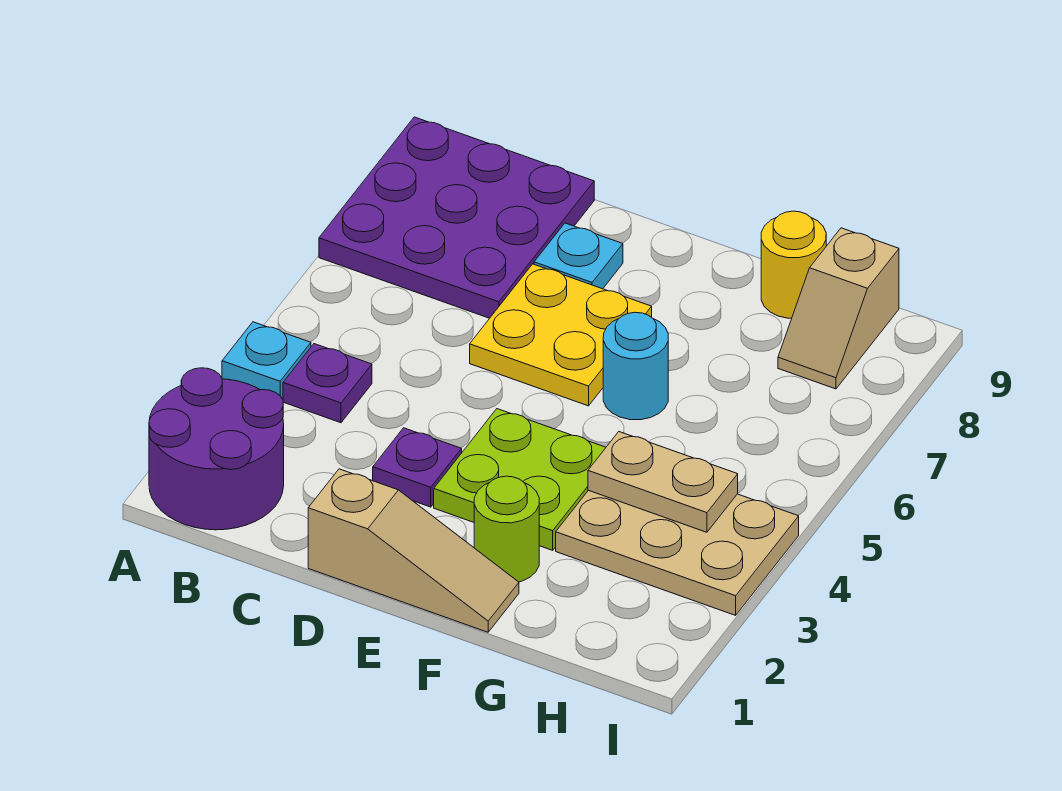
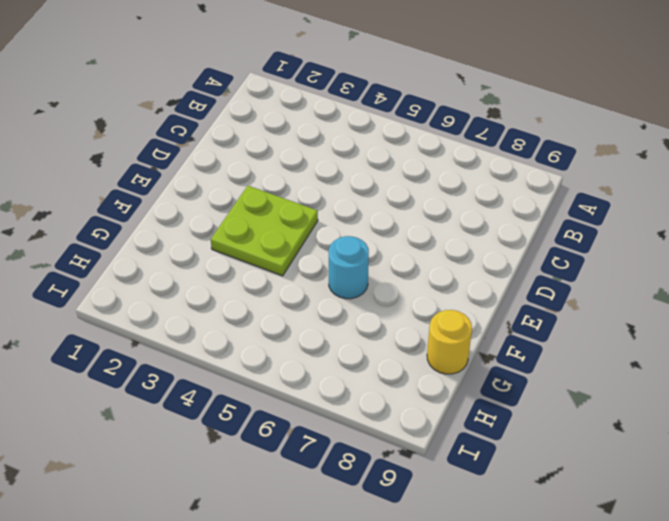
none -> purple 2x2 round brick [149,368,284,530]
none -> cyan 1x1 plate [222,322,311,398]
none -> purple 3x3 plate [319,117,594,318]

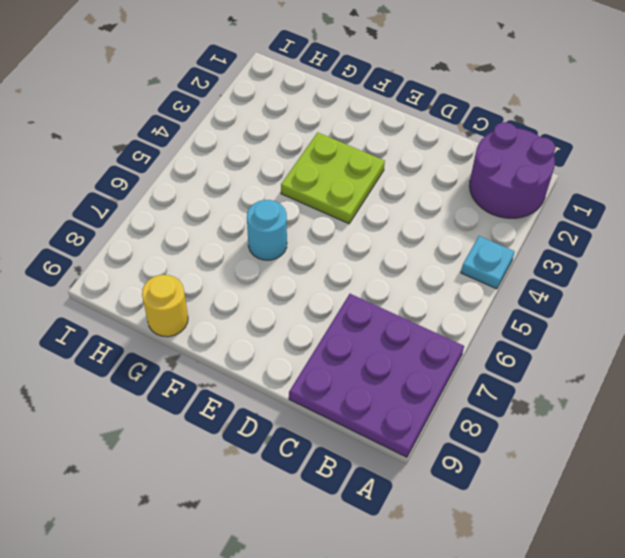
none -> purple 1x1 plate [283,344,372,423]
none -> tan 1x3 slope [308,469,519,632]
none -> purple 1x1 plate [373,428,462,507]

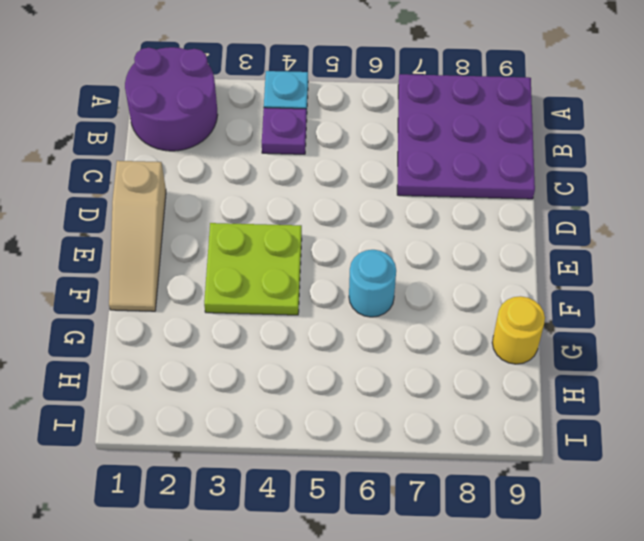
none -> purple 1x1 plate [373,428,462,507]
none -> yellow 2x2 plate [470,264,652,406]
none -> cyan 1x1 plate [534,223,623,289]

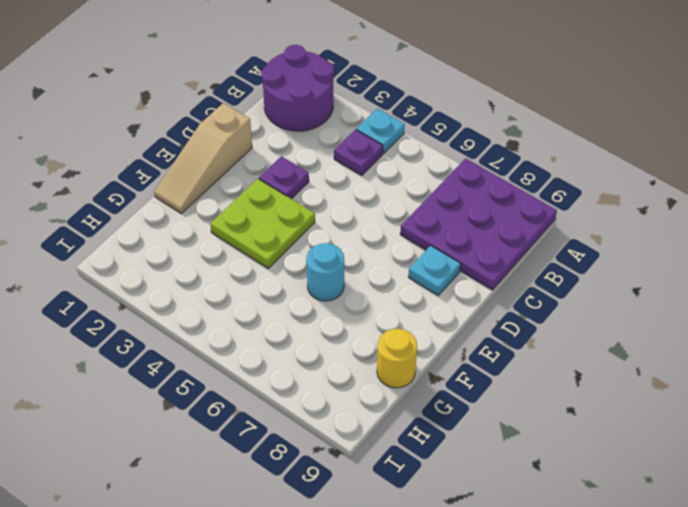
none -> yellow 2x2 plate [470,264,652,406]
none -> lime 1x1 round brick [474,476,539,582]
none -> tan 2x3 plate [556,490,799,615]

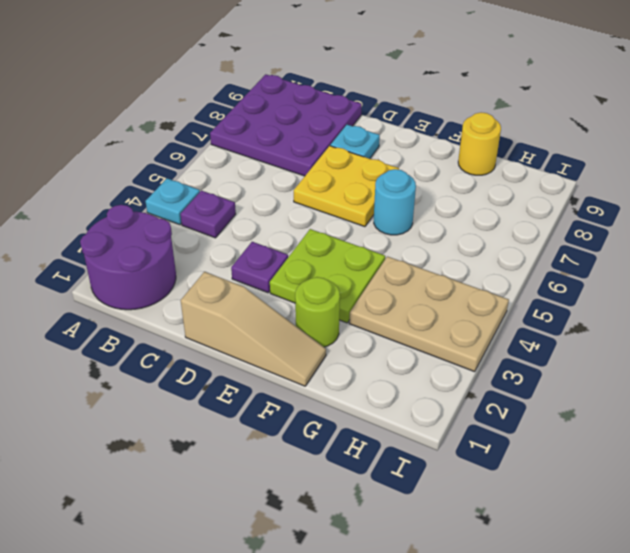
none -> tan 1x2 slope [778,228,899,389]
none -> tan 1x2 plate [588,432,738,532]

